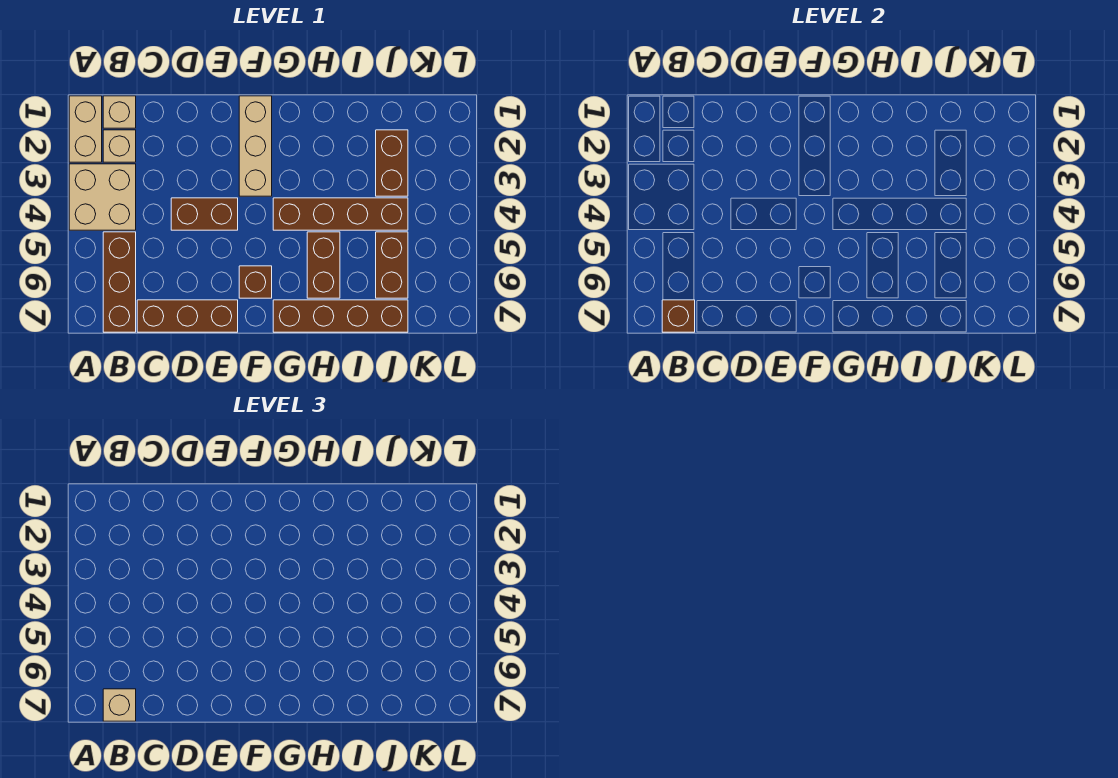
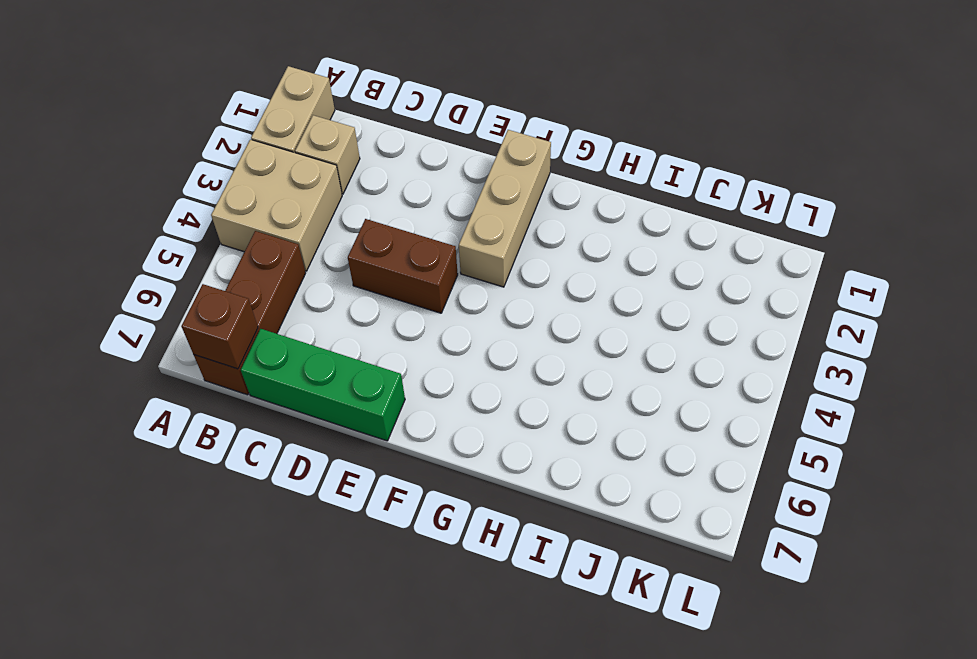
green 1x3 brick [241,329,405,441] -> brown 1x3 brick [137,300,238,332]
none -> tan 1x1 brick [103,96,136,128]
none -> brown 1x1 brick [239,266,272,298]
none -> brown 1x4 brick [273,198,408,230]

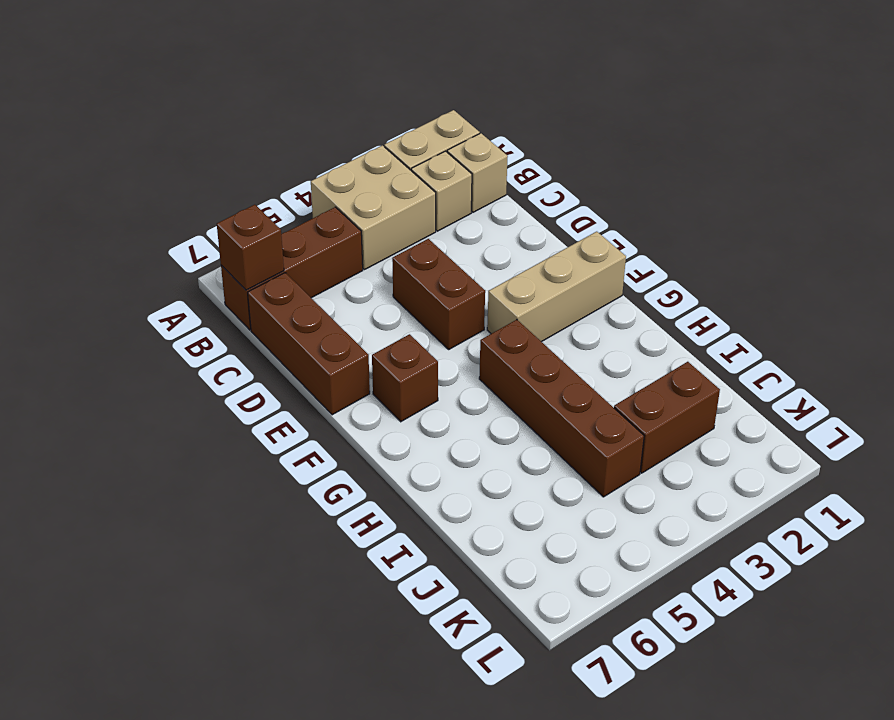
none -> brown 1x4 brick [273,300,408,332]
none -> brown 1x2 brick [307,232,340,298]
none -> brown 1x2 brick [376,232,408,298]

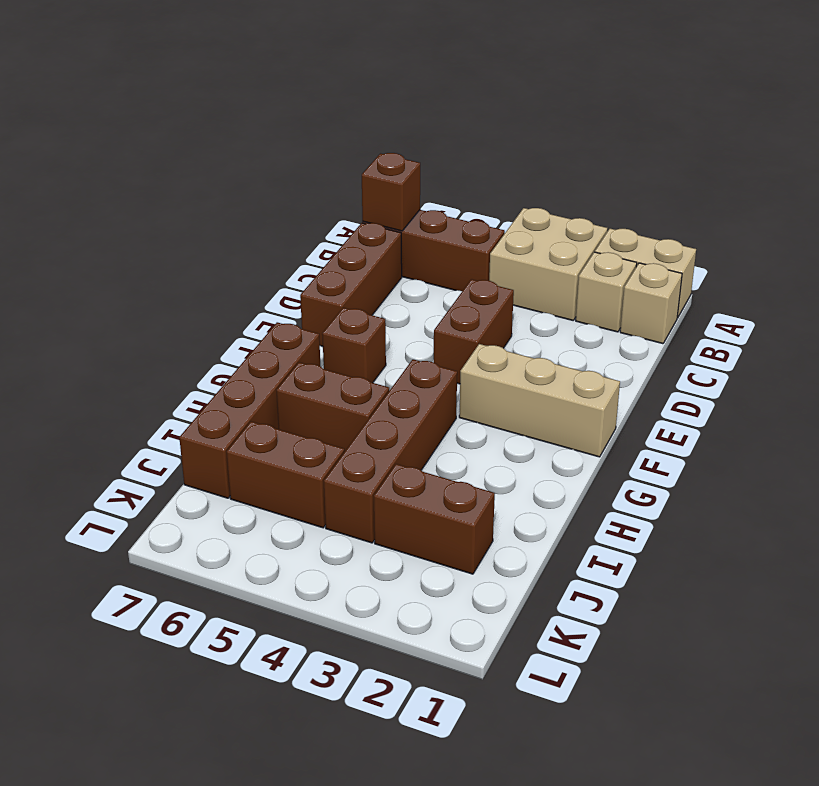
none -> tan 1x1 brick [103,689,136,721]

